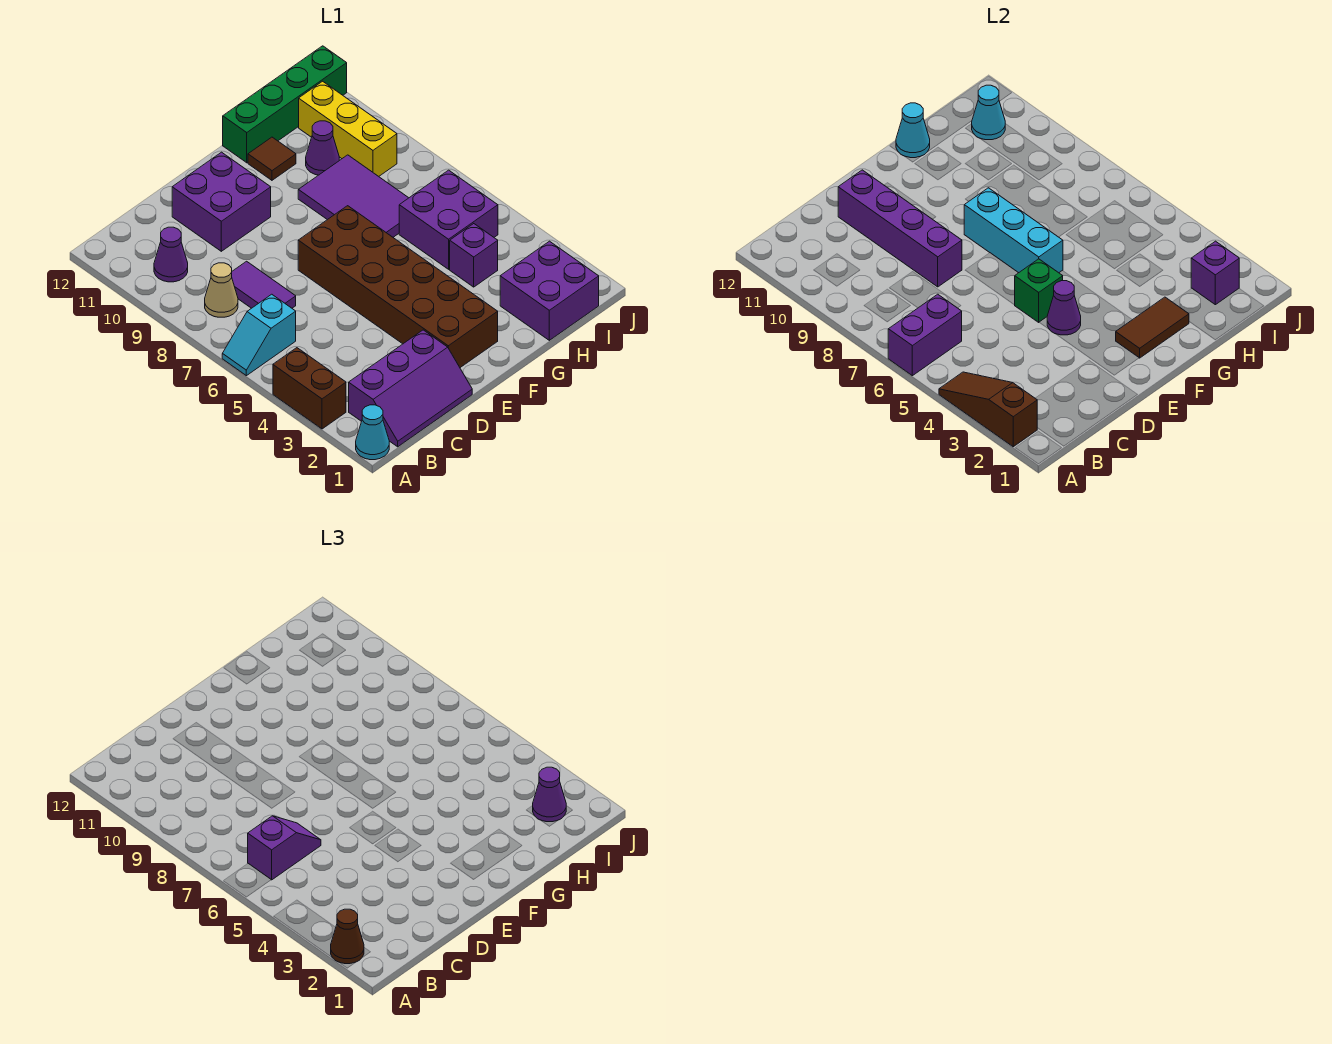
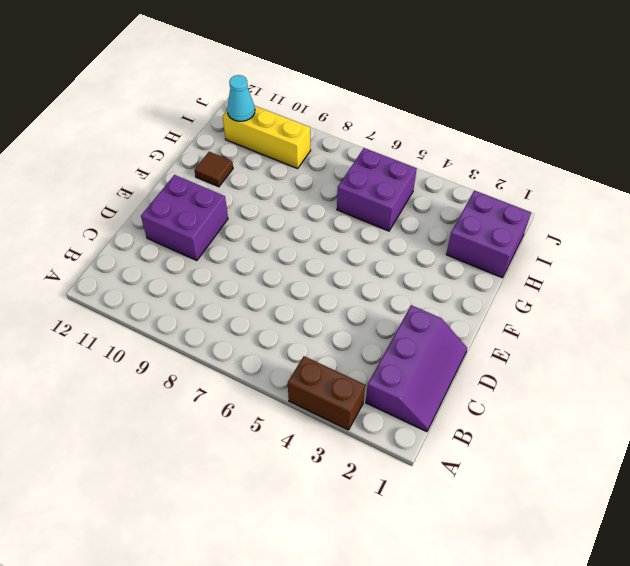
none -> cyan 1x1 cone [356,405,389,460]
none -> cyan 1x2 slope [222,294,296,376]
none -> tan 1x1 cone [205,263,238,317]
none -> purple 1x1 cone [154,227,188,282]

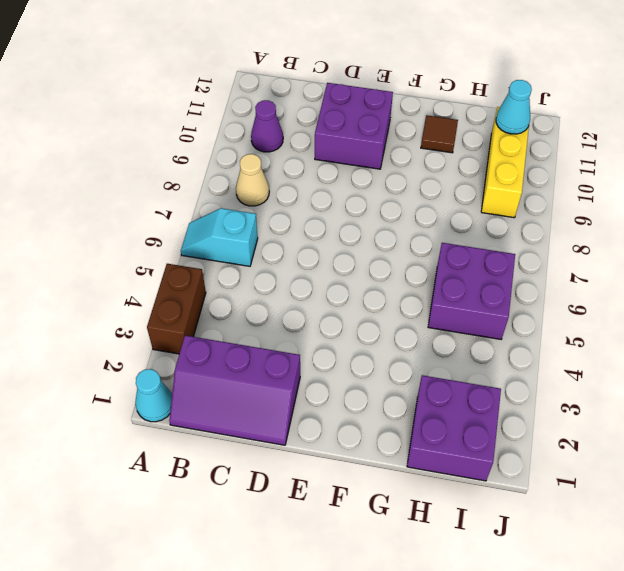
none -> purple 1x2 tile [232,261,296,308]
none -> brown 2x6 brick [298,206,498,368]
none -> purple 2x3 tile [298,155,408,237]
none -> green 1x4 brick [223,46,347,163]

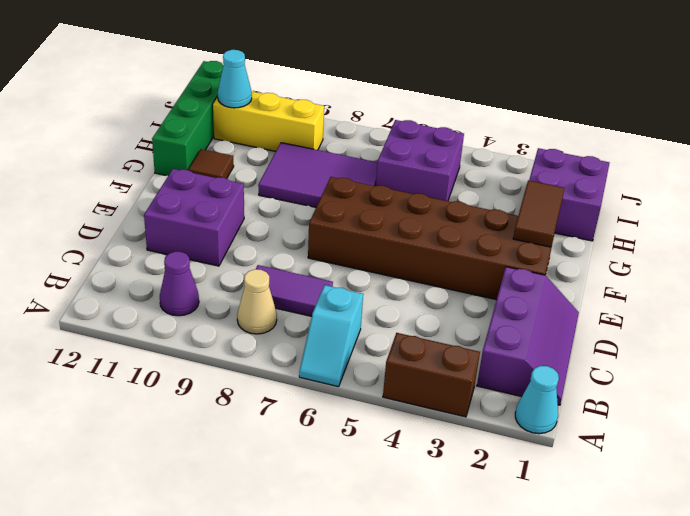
none -> purple 1x1 brick [450,224,498,287]
none -> purple 1x1 cone [306,121,339,175]
none -> brown 1x3 slope [939,372,1037,447]
none -> purple 1x2 brick [888,294,962,376]

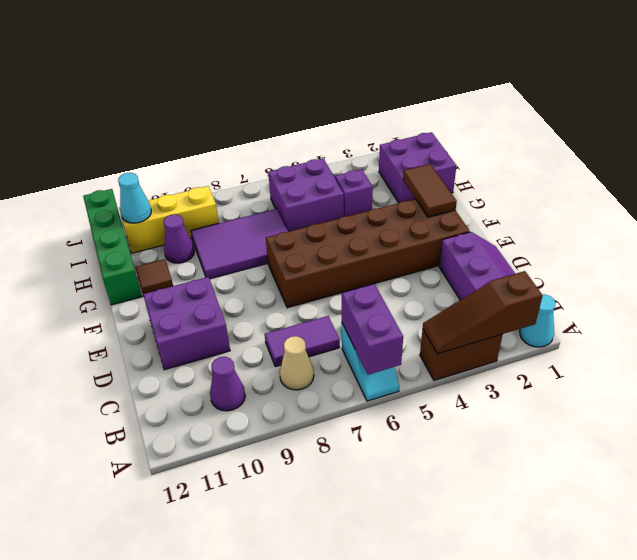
none -> purple 1x4 brick [838,170,962,287]
none -> purple 1x1 cone [1047,281,1081,335]
none -> green 1x1 brick [1015,259,1063,322]
none -> cyan 1x3 brick [964,188,1063,273]

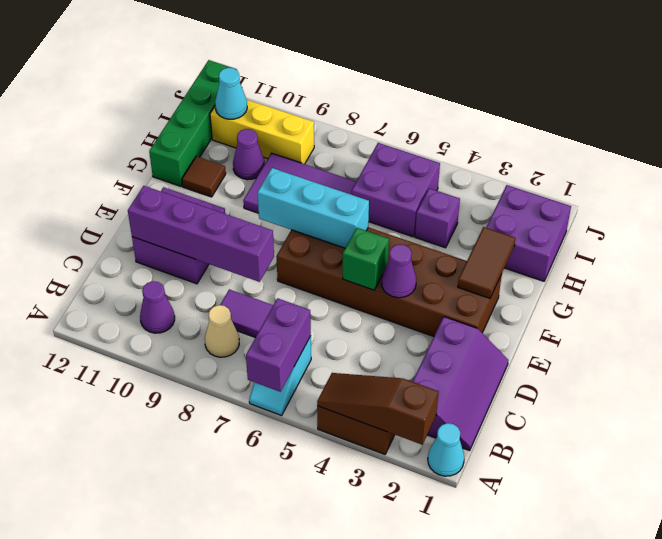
none -> cyan 1x1 cone [896,103,930,158]
none -> purple 1x1 brick [1191,241,1239,305]
none -> brown 1x1 cone [331,909,364,964]
none -> purple 1x2 slope [248,816,321,880]

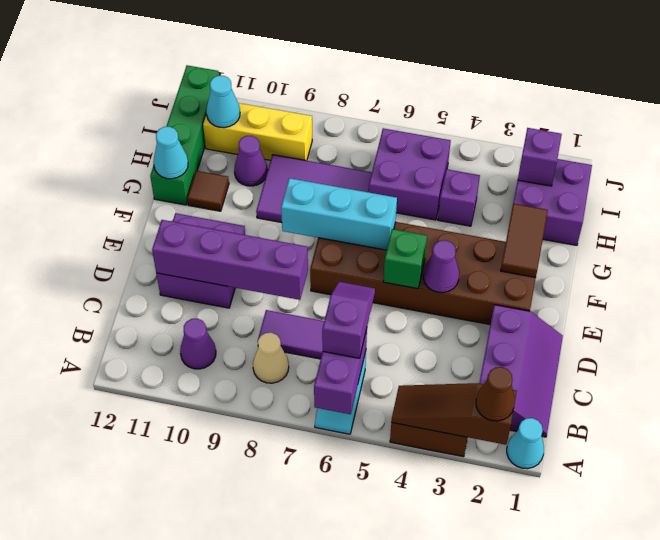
none -> purple 1x1 cone [533,767,566,822]

